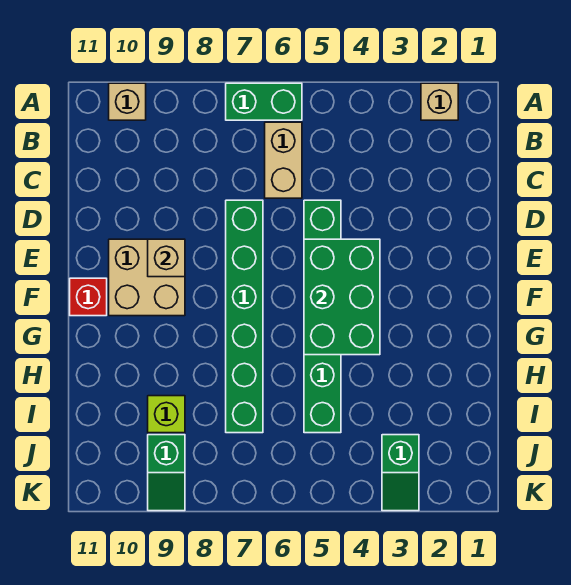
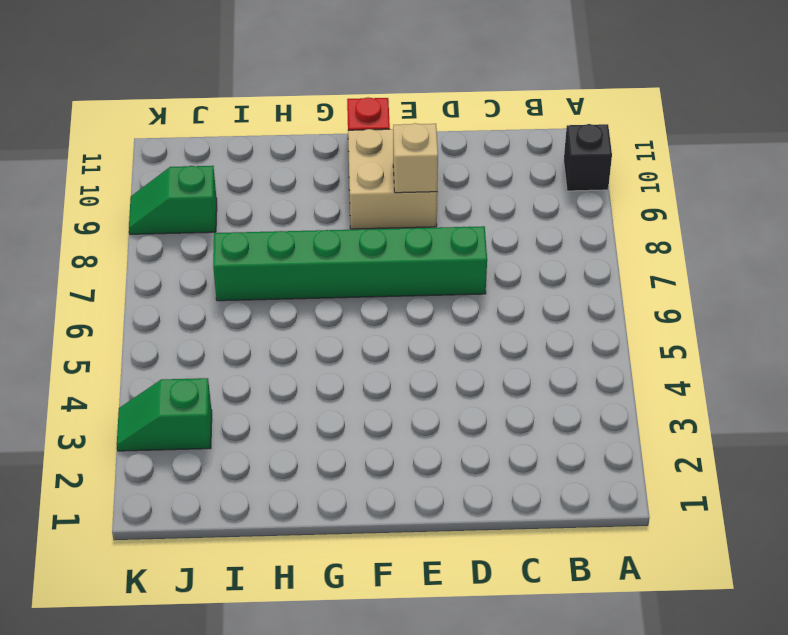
black 1x1 brick [564,124,612,191] -> tan 1x1 brick [109,83,146,120]
none -> tan 1x1 brick [421,83,458,120]
none -> green 1x2 brick [226,83,302,120]
none -> tan 1x2 brick [265,122,302,198]

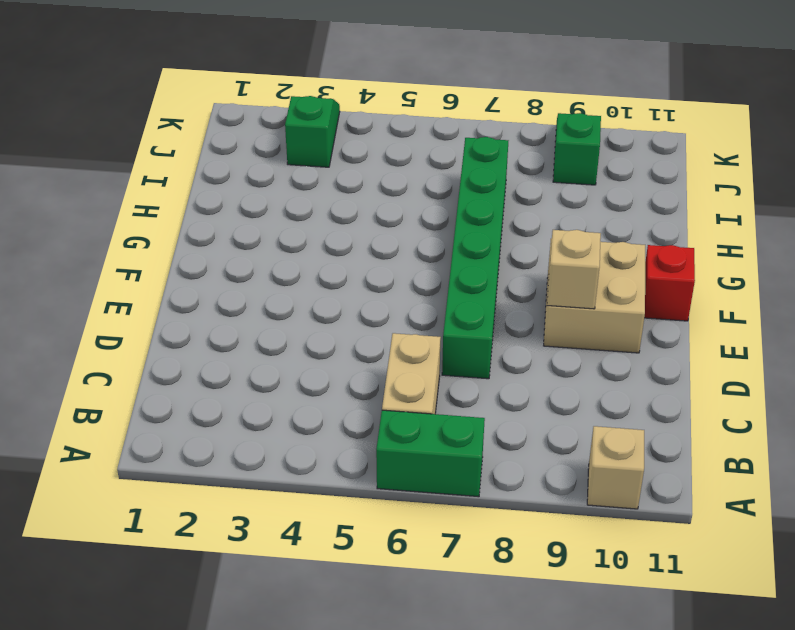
none -> tan 1x1 brick [421,83,458,120]
none -> green 1x6 brick [304,200,341,433]
none -> lime 1x1 brick [148,396,185,433]

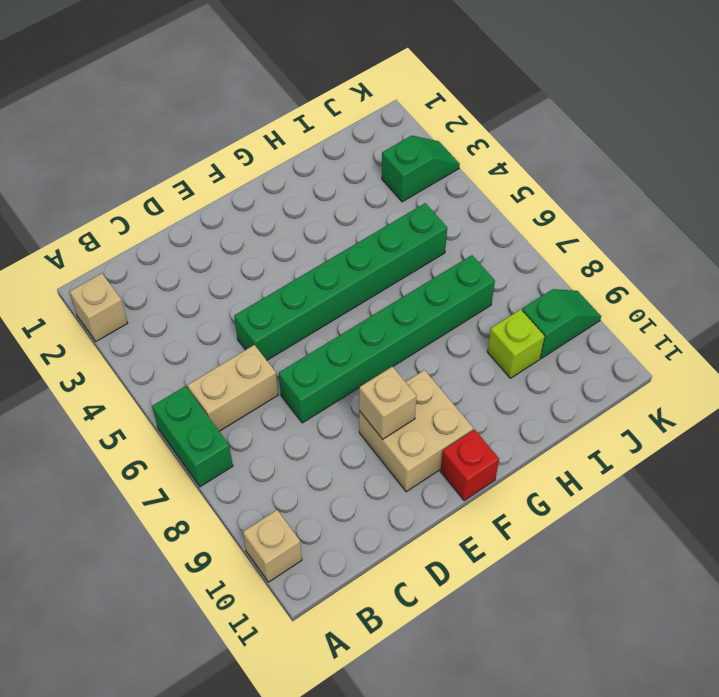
none -> green 2x3 brick [304,239,380,355]

